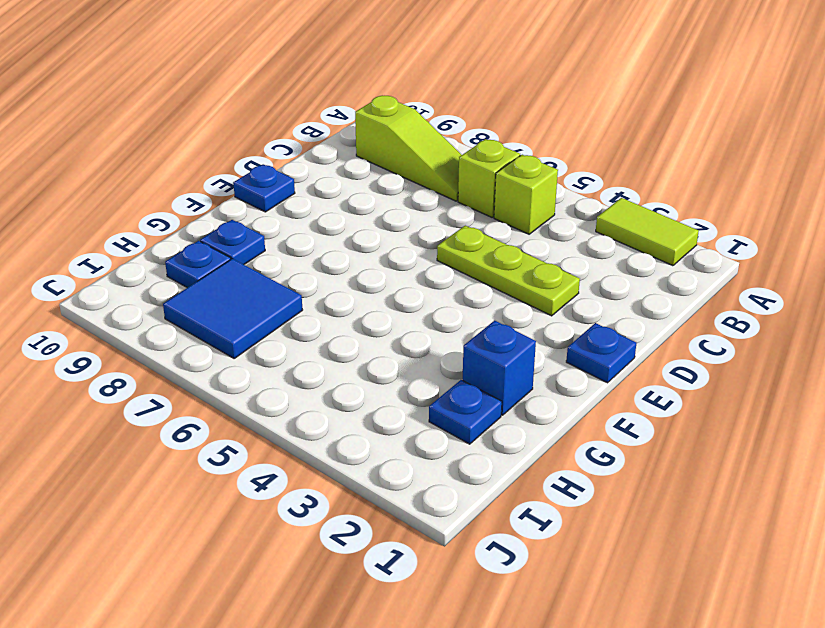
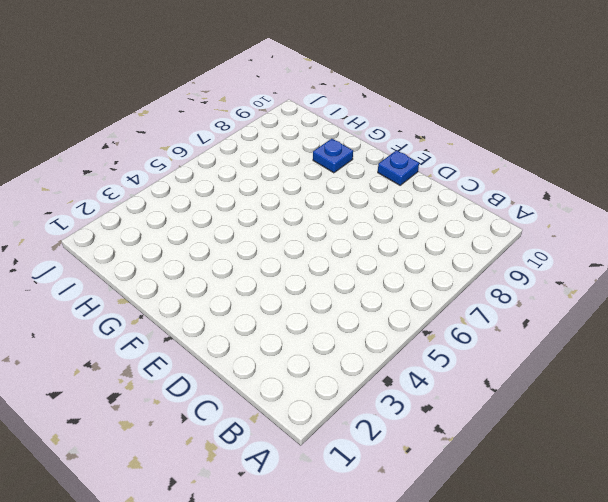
none -> lime 1x2 tile [596,198,699,266]
none -> lime 1x1 brick [494,155,558,234]
none -> lime 1x1 brick [458,139,520,217]

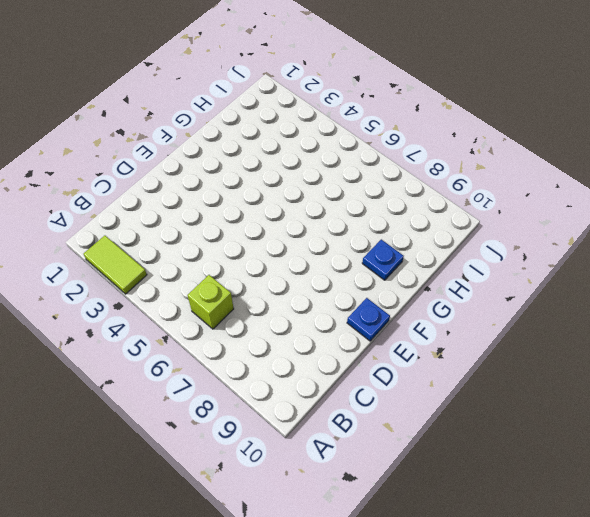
none -> lime 1x1 brick [494,155,558,234]
none -> lime 1x3 slope [355,96,461,201]
none -> lime 1x3 plate [437,226,580,316]

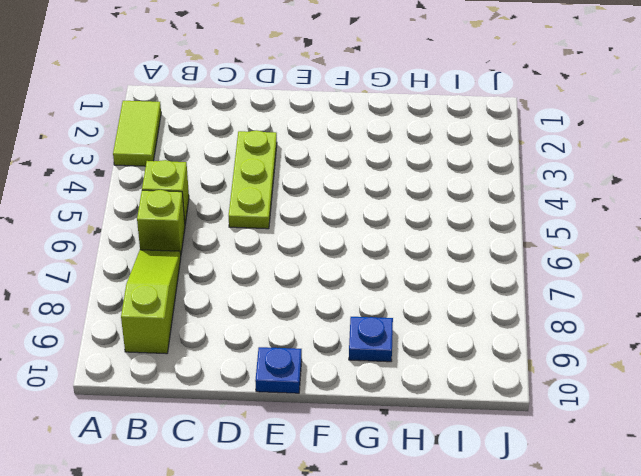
none -> blue 1x1 plate [566,323,637,383]
none -> blue 1x1 brick [463,320,536,415]
none -> blue 1x1 plate [429,380,502,444]

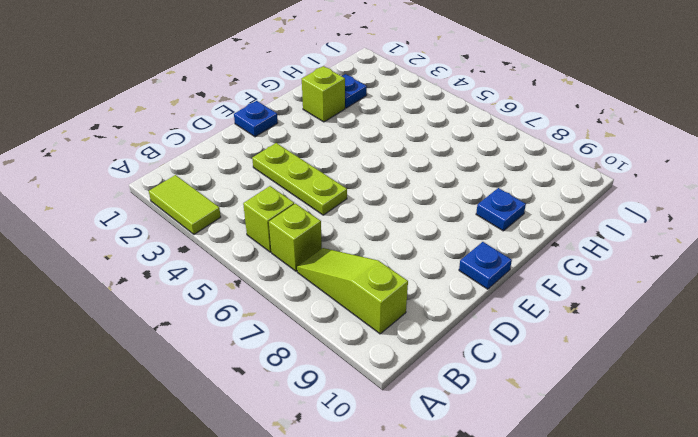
lime 1x1 brick [302,66,345,122] -> blue 1x1 brick [463,320,536,415]
none -> blue 2x2 tile [163,259,302,358]
none -> blue 1x1 plate [165,241,231,288]

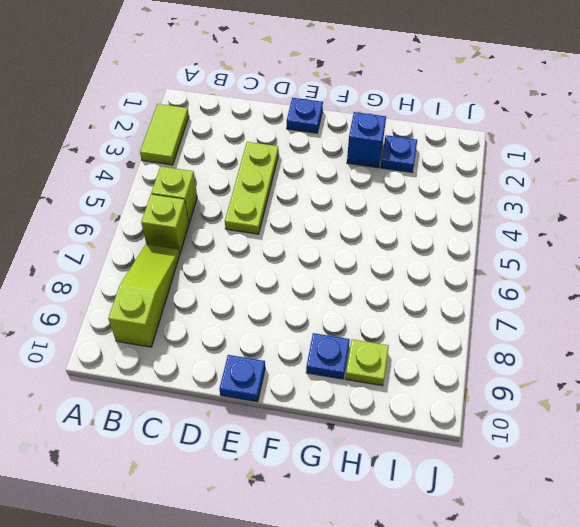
lime 1x1 plate [345,339,389,386] -> blue 1x1 plate [165,241,231,288]
none -> blue 2x2 tile [163,259,302,358]

